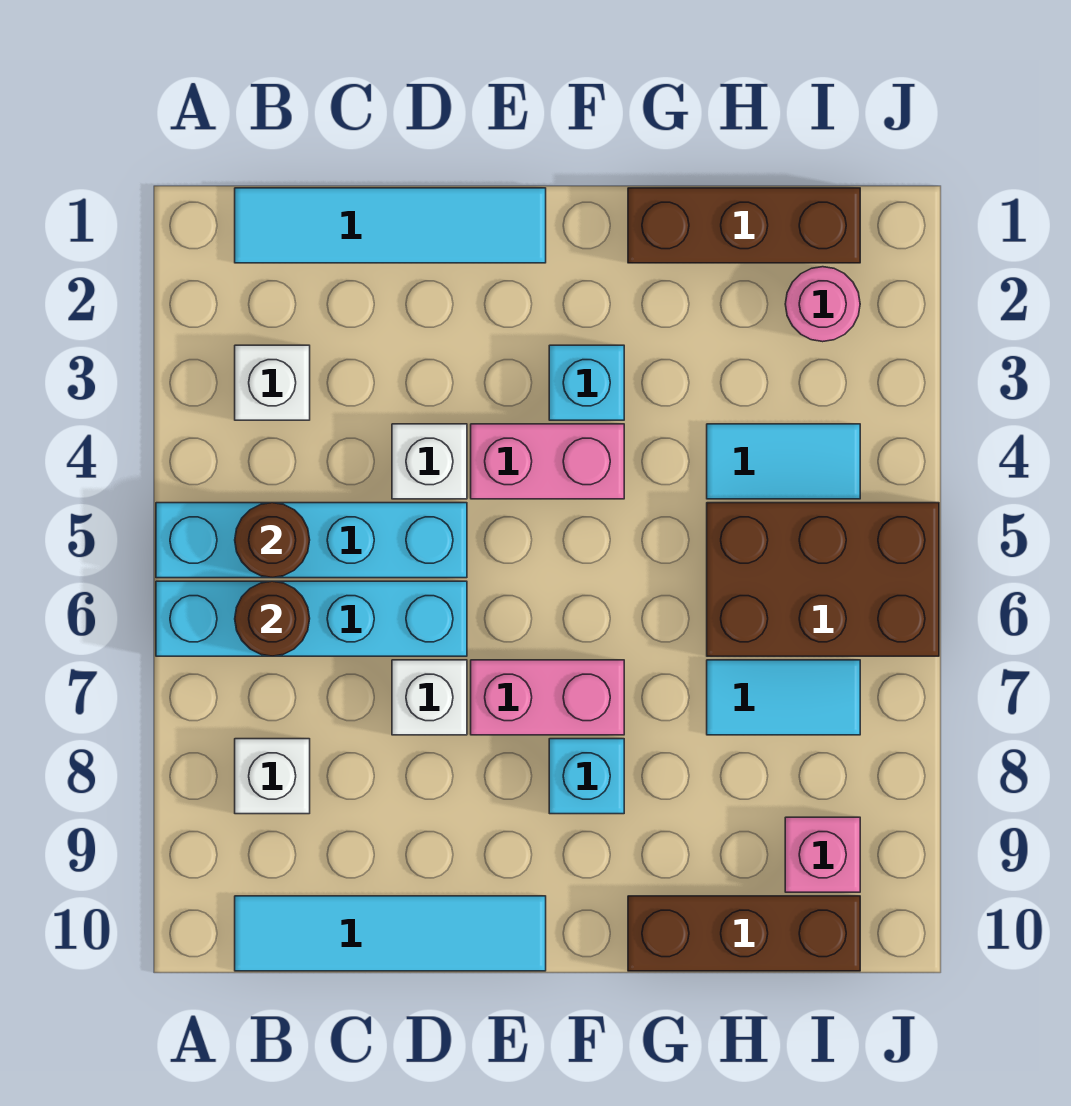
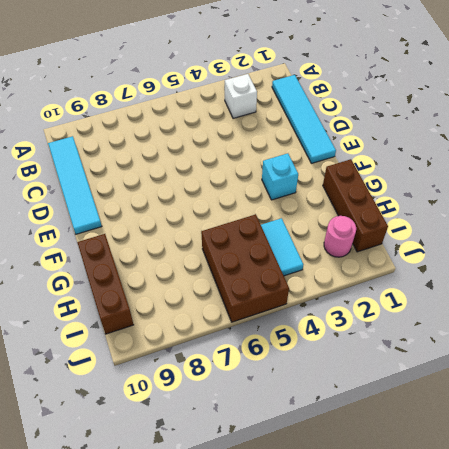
none -> cyan 1x4 brick [156,503,467,578]
none -> cyan 1x4 brick [156,581,467,656]
none -> white 1x1 brick [235,739,310,814]

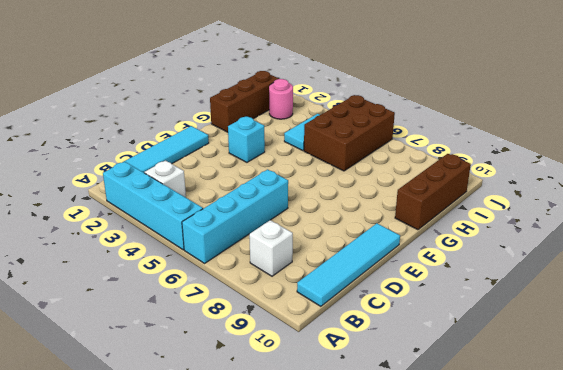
cyan 1x4 brick [103,161,203,250] -> cyan 1x4 brick turned to [156,503,467,578]
none -> white 1x1 brick [392,424,467,499]
none -> white 1x1 brick [392,660,467,735]
none -> pink 1x2 brick [471,424,624,499]

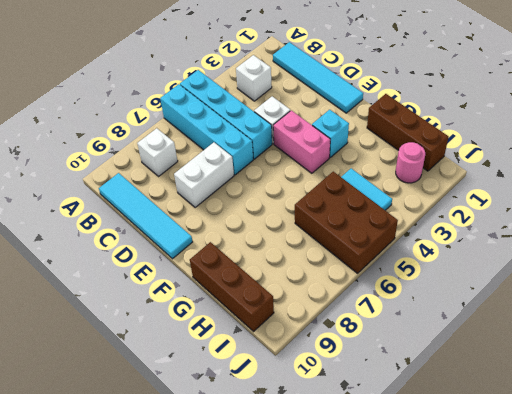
white 1x2 brick [174,142,234,208] -> white 1x1 brick [392,660,467,735]
none -> pink 1x2 brick [471,660,624,735]
none -> cyan 1x1 brick [549,739,624,814]
none -> cyan 1x2 tile [707,660,860,735]

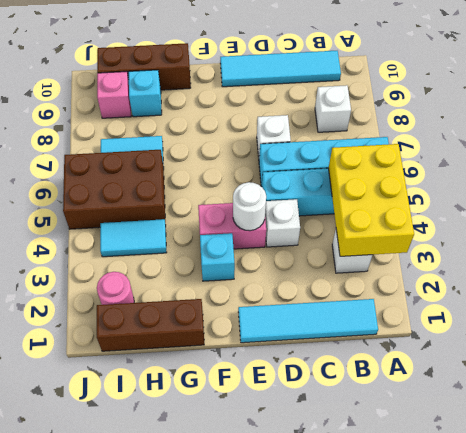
yellow 2x3 brick [328,144,414,256] -> brown 1x1 round brick [235,503,310,578]
white 1x1 round brick [233,182,266,231] -> none
cyan 1x1 brick [129,70,162,117] -> cyan 1x1 brick moved to [549,739,624,814]
none -> pink 1x2 brick [471,660,624,735]
none -> brown 1x1 round brick [235,581,310,656]

